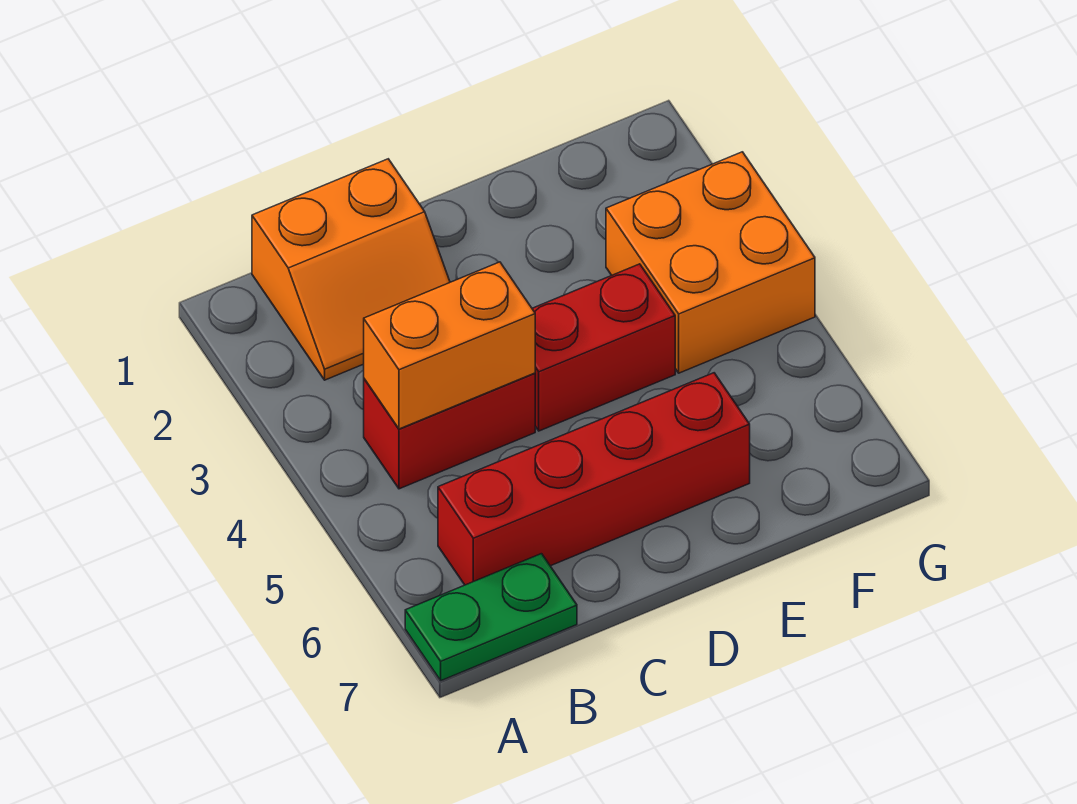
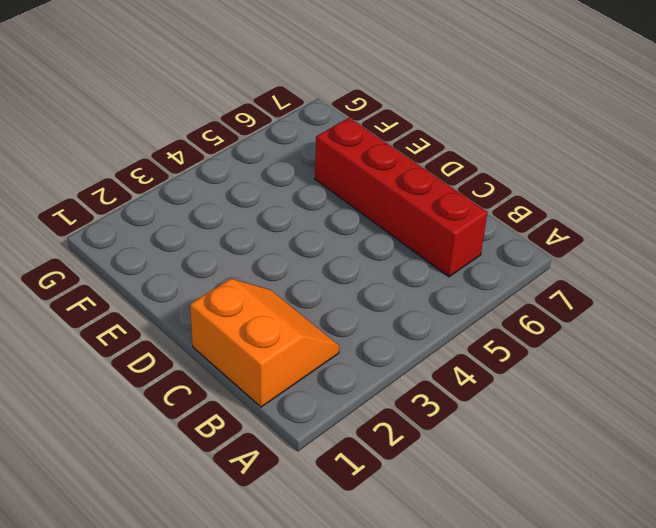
none -> green 1x2 plate [405,554,577,681]
none -> red 1x2 brick [364,373,535,489]

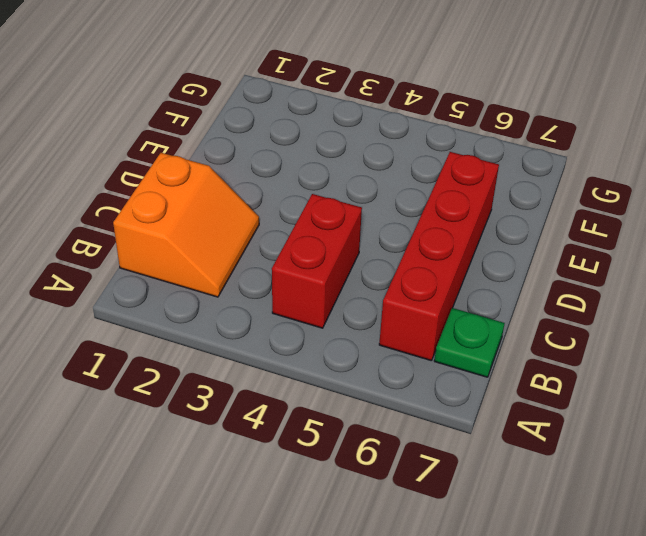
green 1x1 plate [434,308,505,377] -> green 1x2 plate [405,554,577,681]
none -> red 1x2 brick [532,264,675,431]
none -> orange 2x2 brick [606,152,815,373]

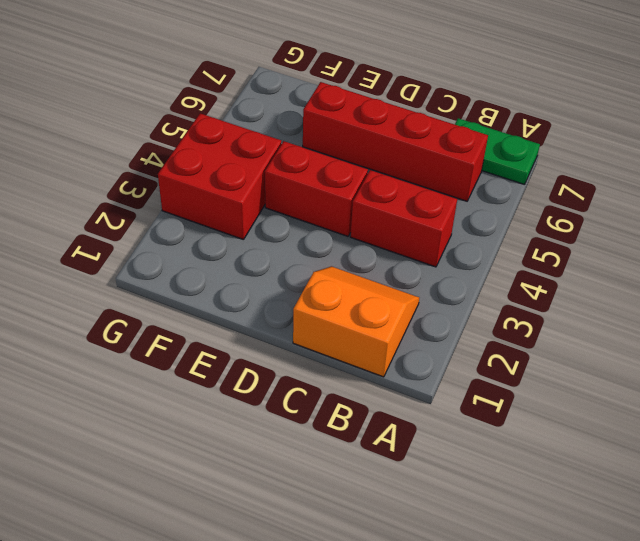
red 2x2 brick [158,113,281,240] -> orange 2x2 brick [606,152,815,373]
none -> orange 1x2 brick [364,262,535,429]

